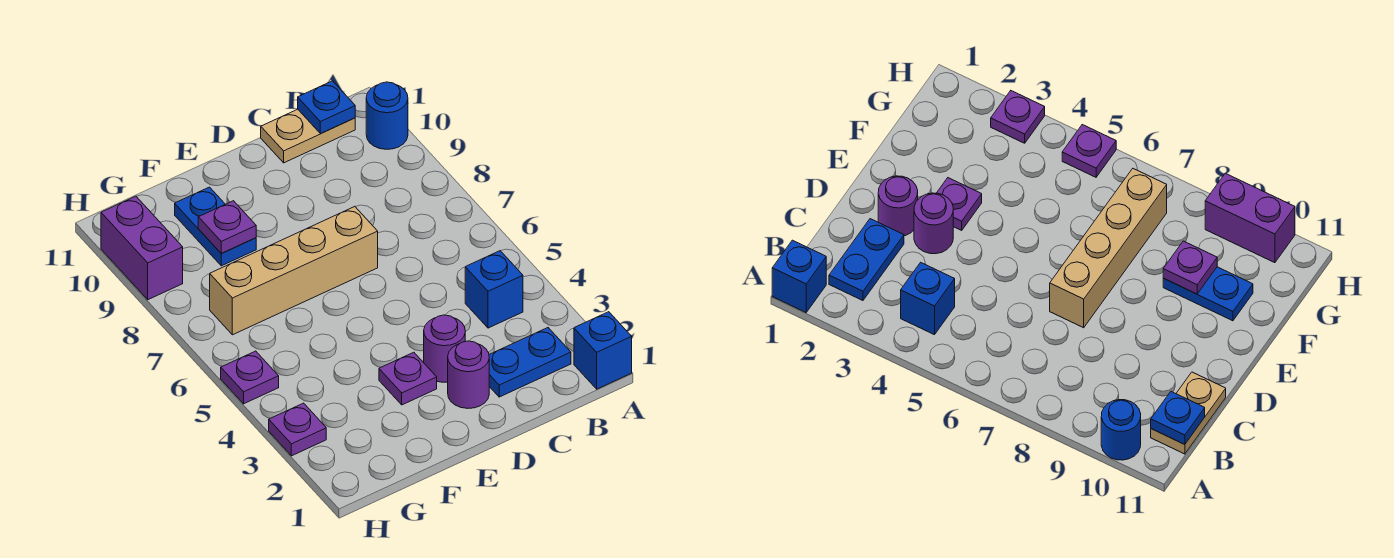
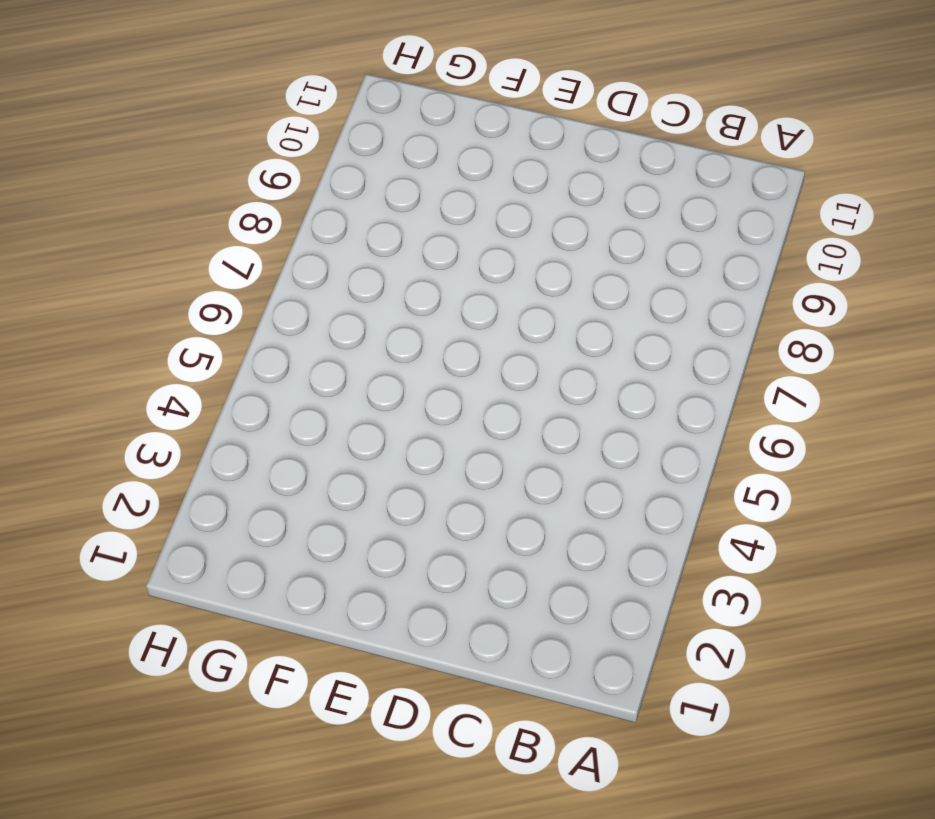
none -> blue 1x1 brick [574,312,632,389]
none -> blue 1x1 round brick [366,82,408,149]
none -> blue 1x2 plate [489,328,571,397]

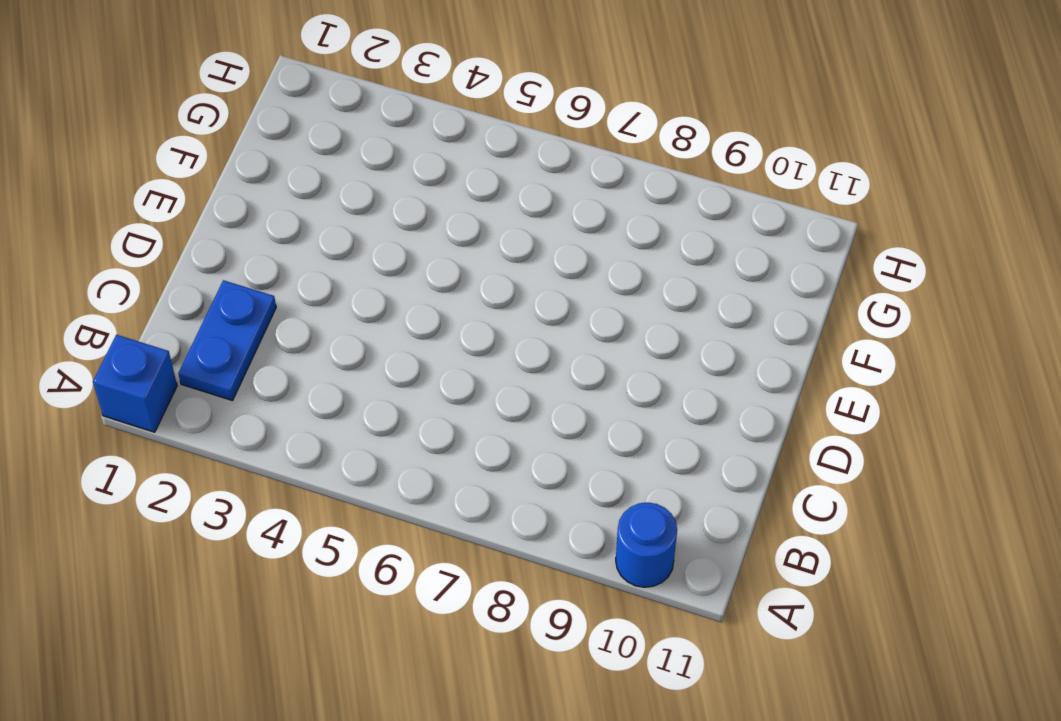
none -> blue 1x1 brick [465,251,523,328]
none -> tan 1x2 plate [261,109,355,163]
none -> purple 1x1 round brick [448,341,489,408]

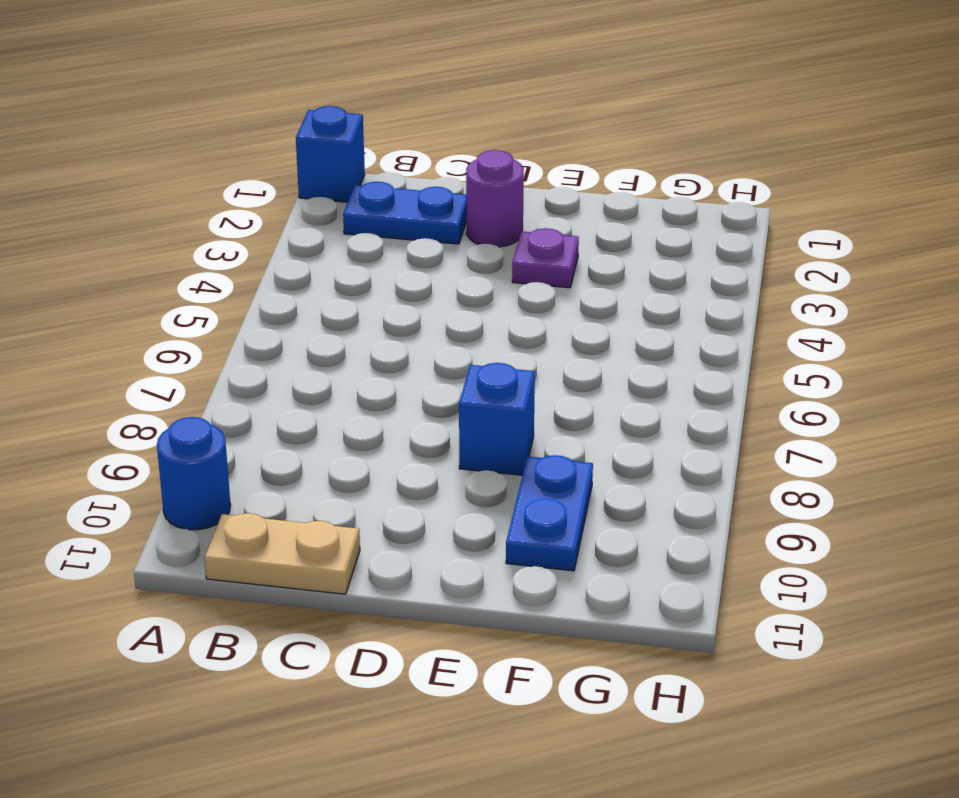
blue 1x1 brick [459,363,535,475] -> blue 1x1 brick moved to [465,251,523,328]
none -> purple 1x1 round brick [424,315,465,382]
none -> tan 1x4 brick [210,207,378,335]
none -> purple 1x1 plate [269,403,326,456]

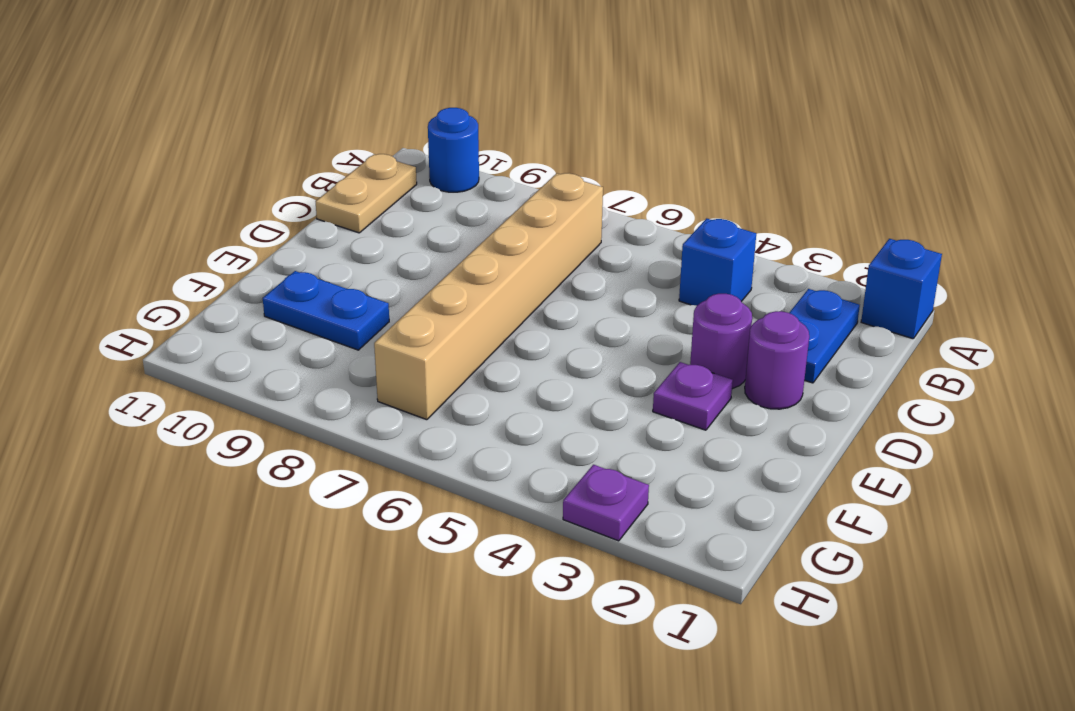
tan 1x6 brick [374,173,603,420] -> tan 1x4 brick [210,207,378,335]
none -> purple 1x1 plate [221,351,279,404]
none -> purple 1x2 brick [101,196,183,300]
none -> blue 1x1 plate [298,81,355,134]

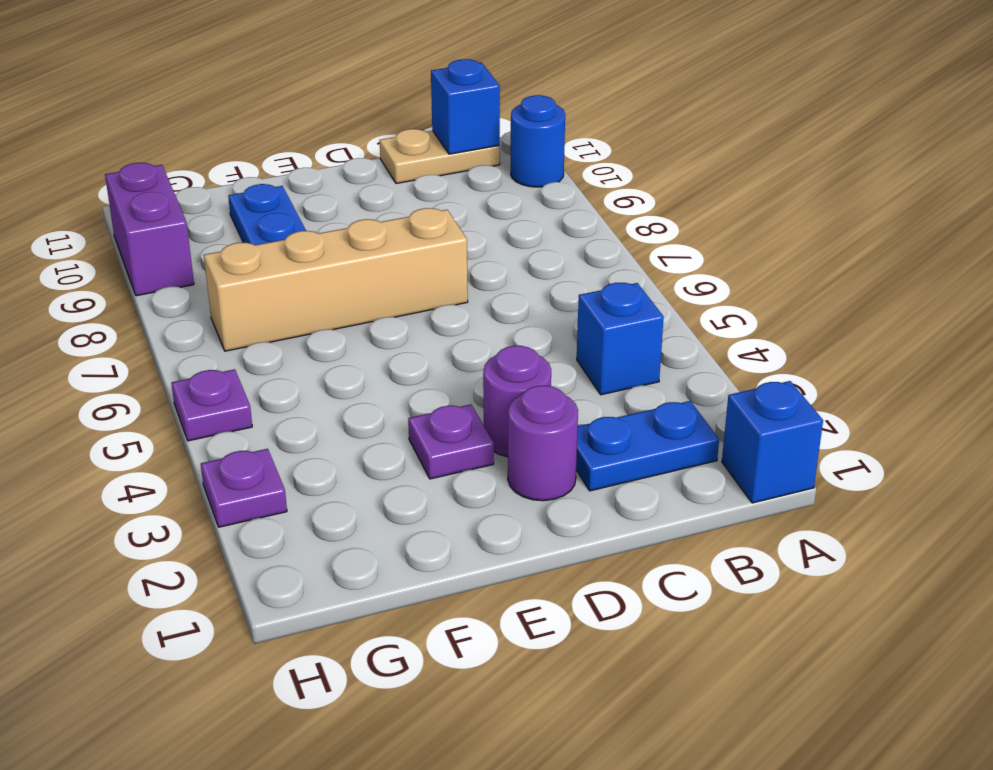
blue 1x1 brick [431,59,500,154] -> blue 1x1 plate [298,81,355,134]
none -> purple 1x1 plate [198,201,256,253]

